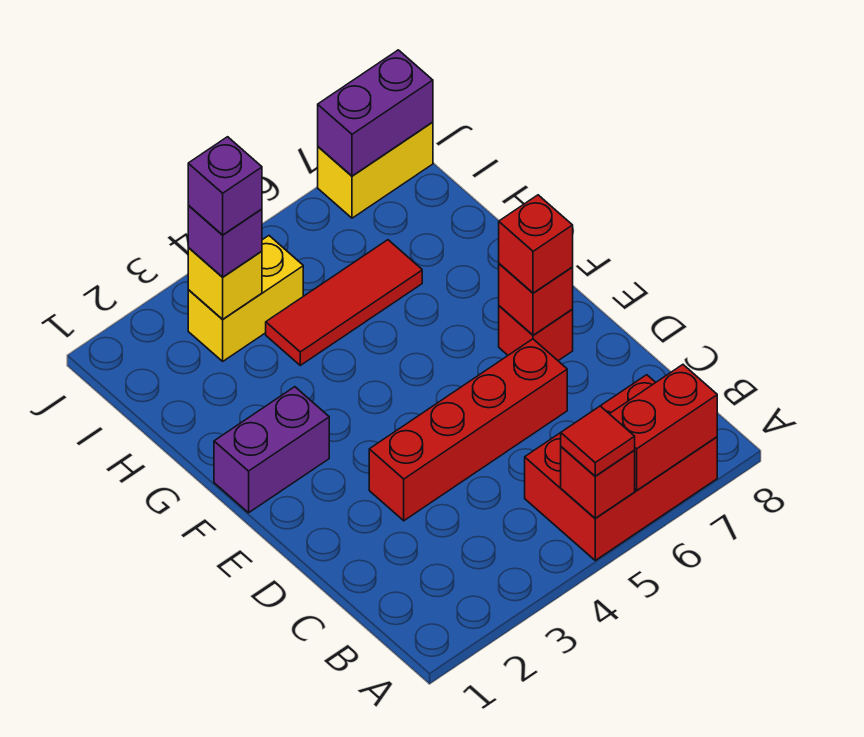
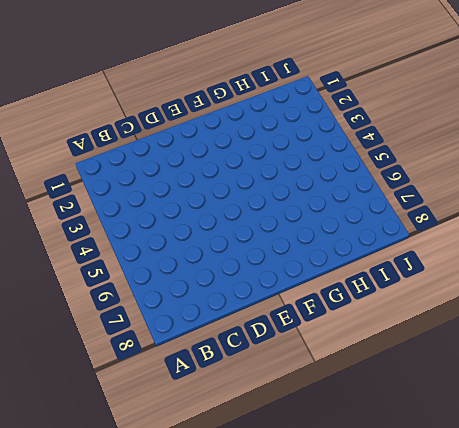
none -> red 2x3 brick [525,375,717,560]
none -> red 1x4 brick [369,339,567,521]
none -> red 1x1 brick [499,306,573,361]

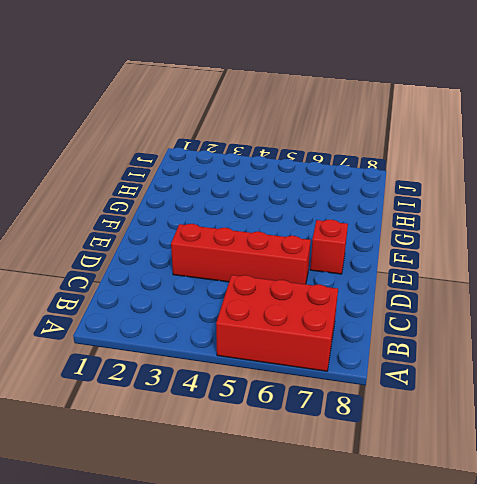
none -> purple 1x2 brick [214,387,329,513]
none -> red 1x3 tile [266,240,422,365]
none -> yellow 1x2 brick [188,236,303,361]

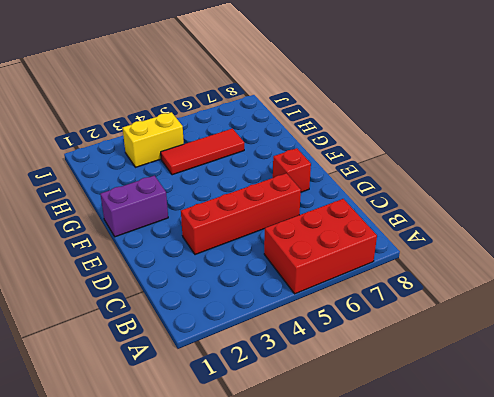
none -> yellow 1x2 brick [318,122,433,218]
none -> red 1x1 brick [561,447,635,518]
none -> red 1x2 brick [610,365,717,490]

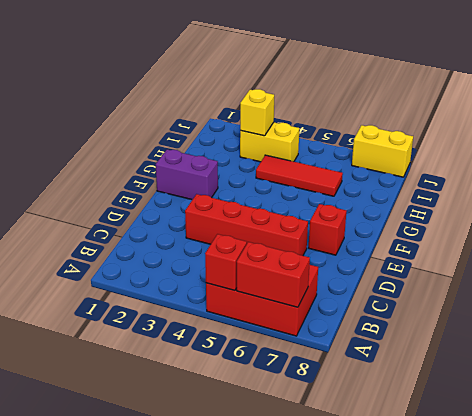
none -> red 1x1 brick [499,264,573,335]
none -> purple 1x2 brick [318,50,433,176]
none -> red 1x1 tile [561,406,635,476]

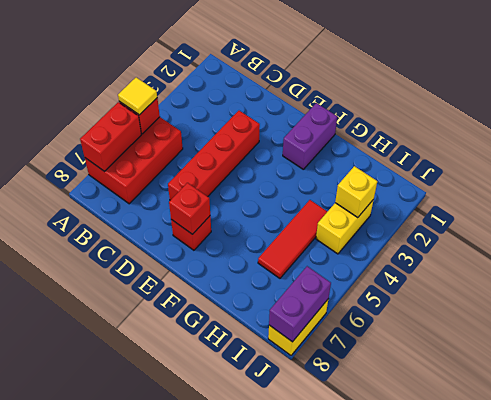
yellow 1x1 tile [118,77,157,115] -> red 1x1 tile [561,406,635,476]
none -> red 1x1 brick [499,195,573,293]
none -> purple 1x1 brick [188,205,262,277]
none -> purple 1x1 brick [188,137,262,235]

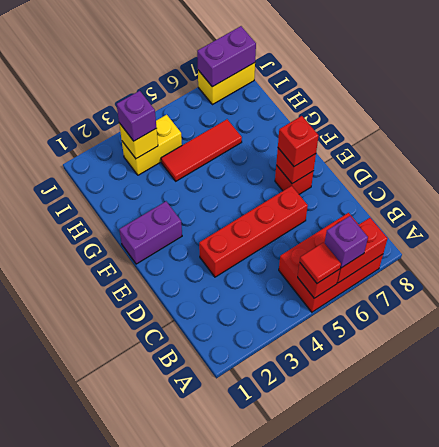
purple 1x1 brick [325,216,368,268] -> purple 1x1 brick moved to [188,137,262,235]

